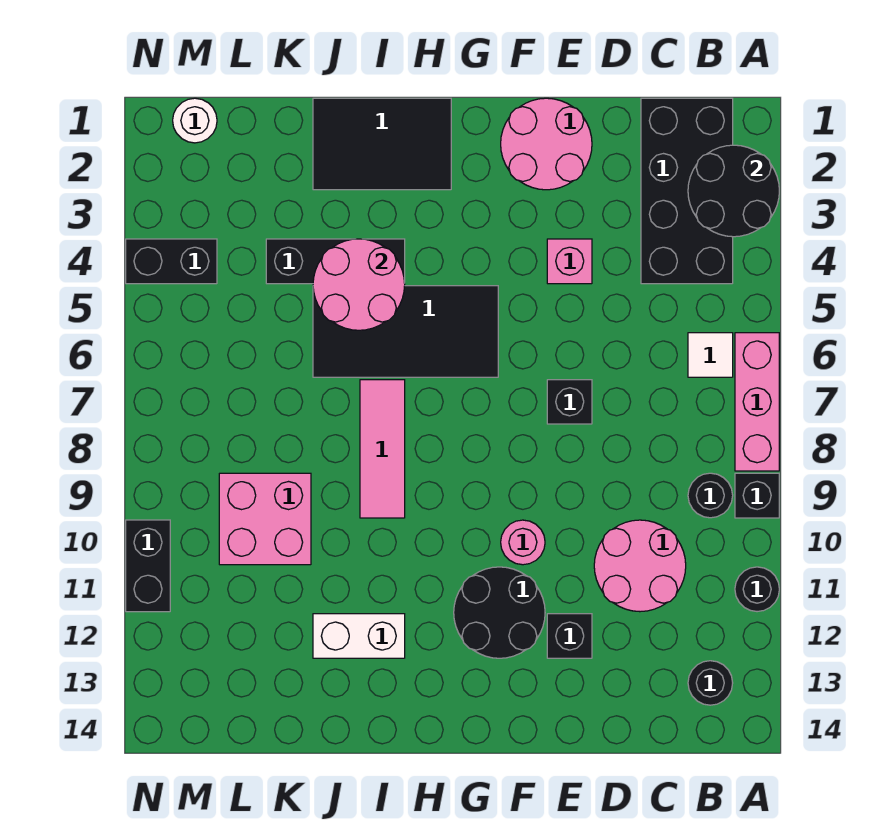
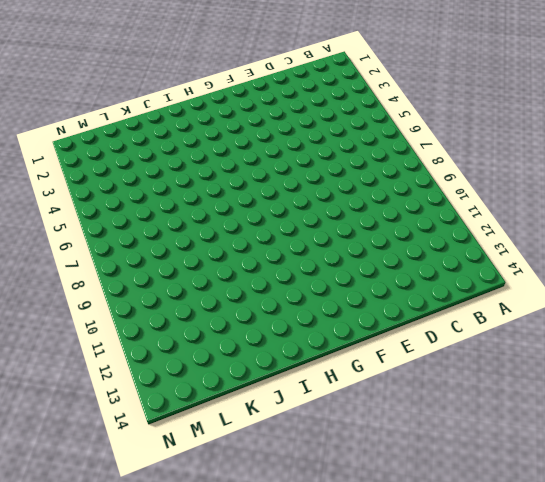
none -> pink 1x3 brick [735,333,779,471]
none -> black 1x1 brick [735,473,779,518]
none -> black 1x1 round brick [735,567,779,612]

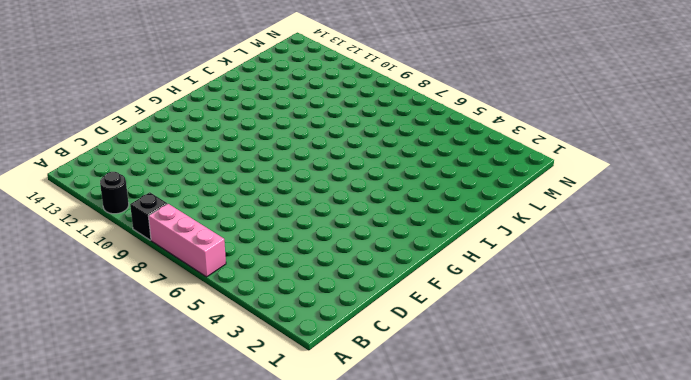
none -> black 2x4 brick [641,98,733,284]
none -> white 1x1 tile [688,333,733,377]
none -> black 1x1 round brick [688,473,733,518]

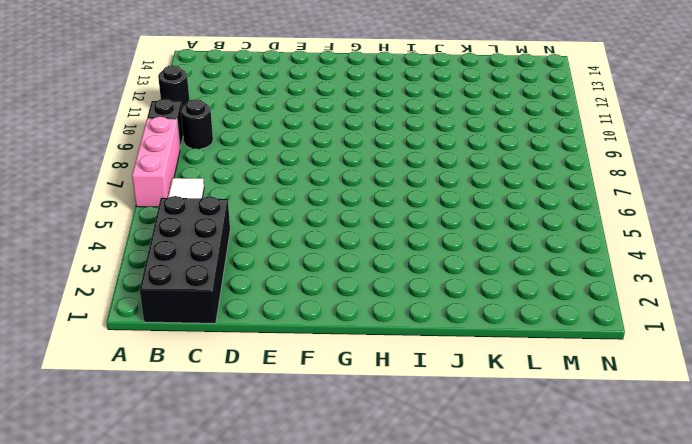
none -> black 1x1 round brick [688,661,733,705]
none -> pink 2x2 round brick [594,520,686,612]
none -> pink 2x2 round brick [501,98,592,190]

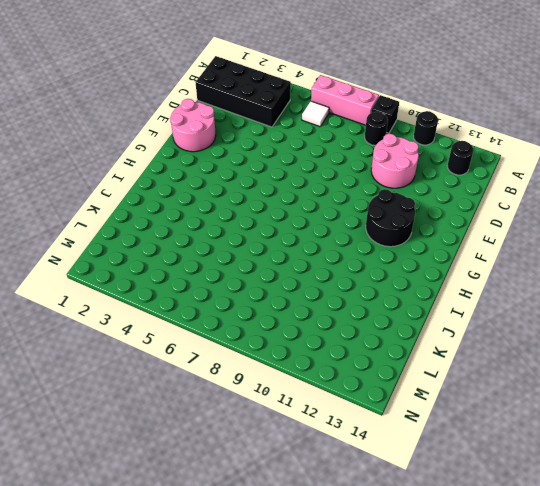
none -> pink 1x1 brick [547,239,592,284]
none -> black 1x1 brick [547,380,592,424]
none -> black 1x1 brick [547,614,592,658]

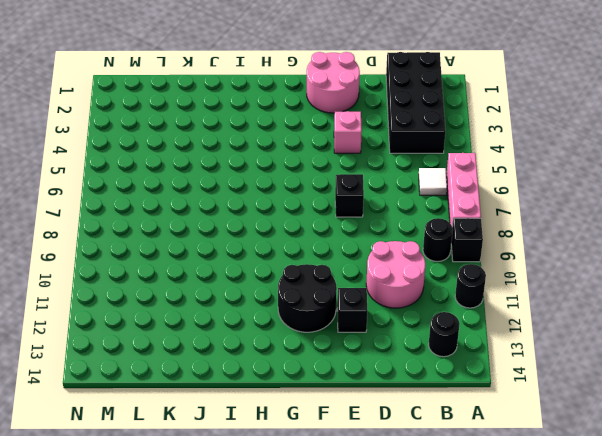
none -> pink 1x1 round brick [501,520,545,565]
none -> black 2x4 tile [313,286,498,377]
none -> black 2x3 tile [313,98,451,190]

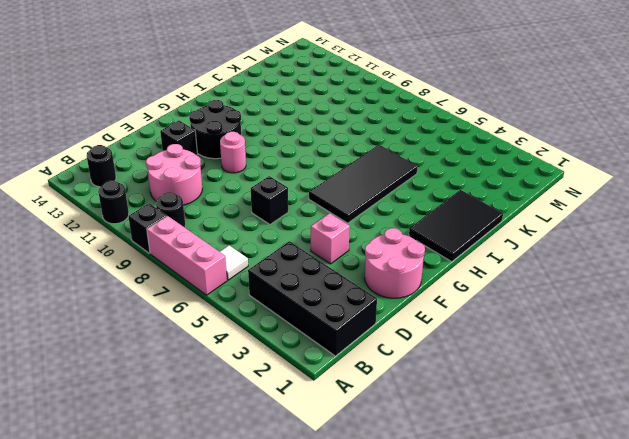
none -> black 1x3 brick [266,239,405,284]
none -> pink 1x3 tile [360,380,405,518]
none -> white 1x2 brick [313,614,405,658]

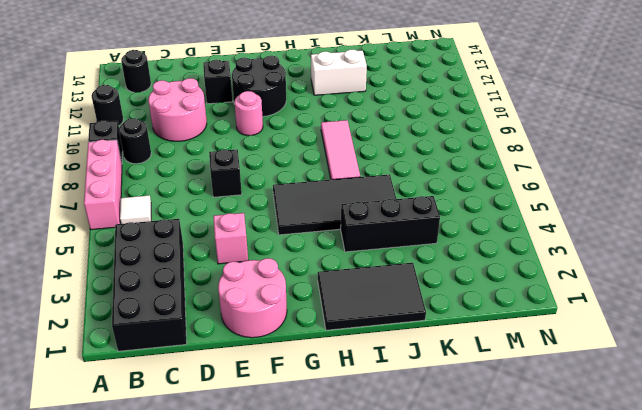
none -> pink 2x2 brick [219,473,311,565]
none -> white 1x1 round brick [173,98,217,143]
none -> black 1x2 brick [126,239,217,284]

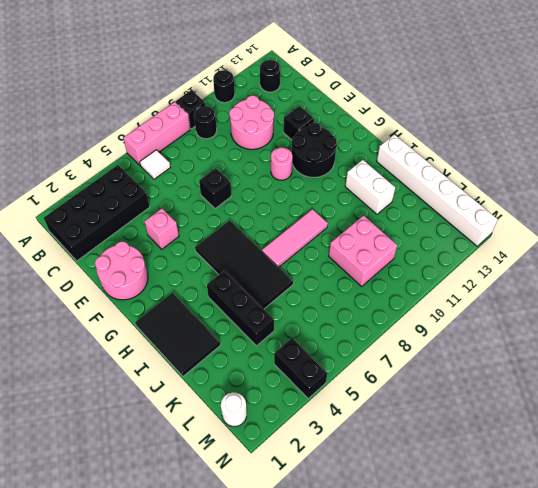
white 1x6 brick [377,135,498,246] -> none
none -> black 1x2 brick [126,520,170,612]
none -> black 2x2 round brick [688,145,779,237]
none -> pink 2x2 round brick [313,239,405,330]

